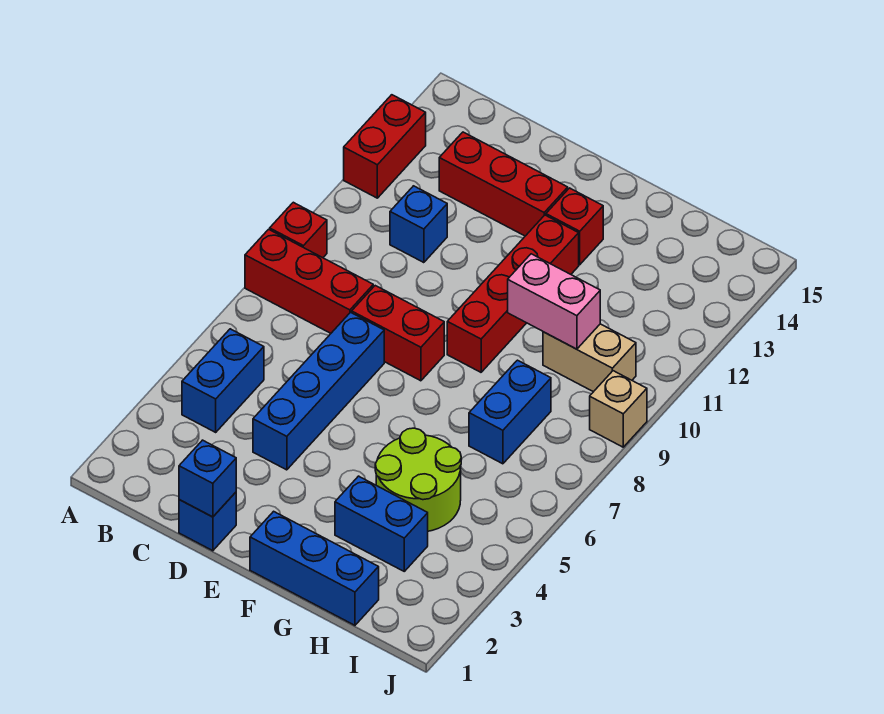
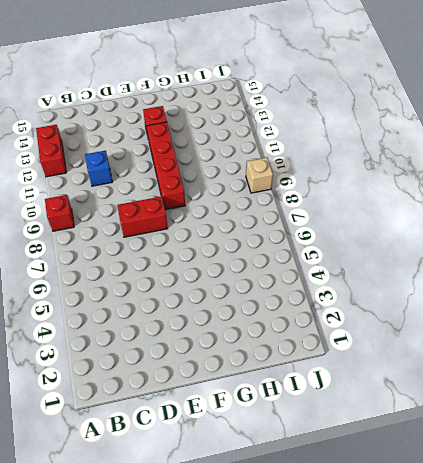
none -> red 1x3 brick [245,229,373,333]
none -> blue 1x2 brick [182,329,264,432]
none -> red 1x3 brick [439,132,568,236]

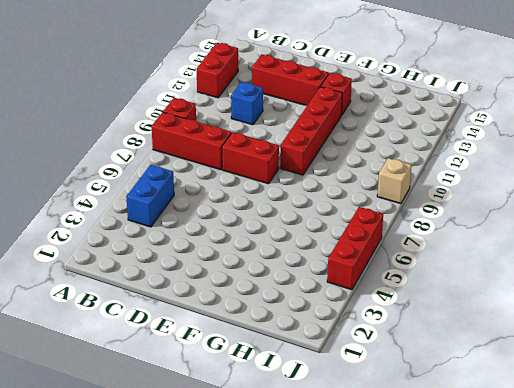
red 1x3 brick [327,207,383,290] -> none
none -> blue 1x1 brick [179,492,236,551]
none -> blue 1x4 brick [253,312,384,470]
none -> blue 1x3 brick [250,511,379,625]

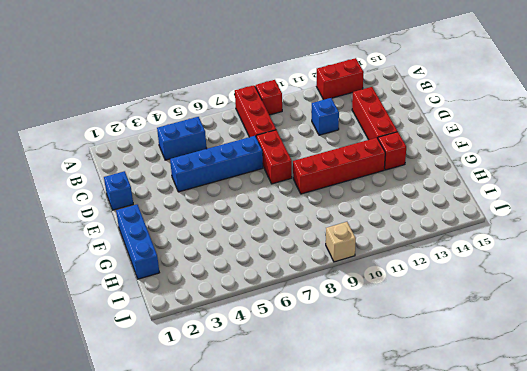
none -> blue 1x2 brick [335,476,428,571]
none -> lime 2x2 round brick [375,428,461,531]
none -> blue 1x2 brick [469,360,551,464]

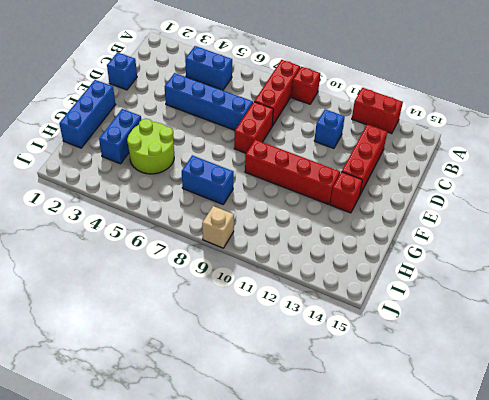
none -> tan 1x2 brick [543,324,636,392]
none -> blue 1x1 brick [179,440,236,517]
none -> pink 1x2 brick [508,254,600,349]

